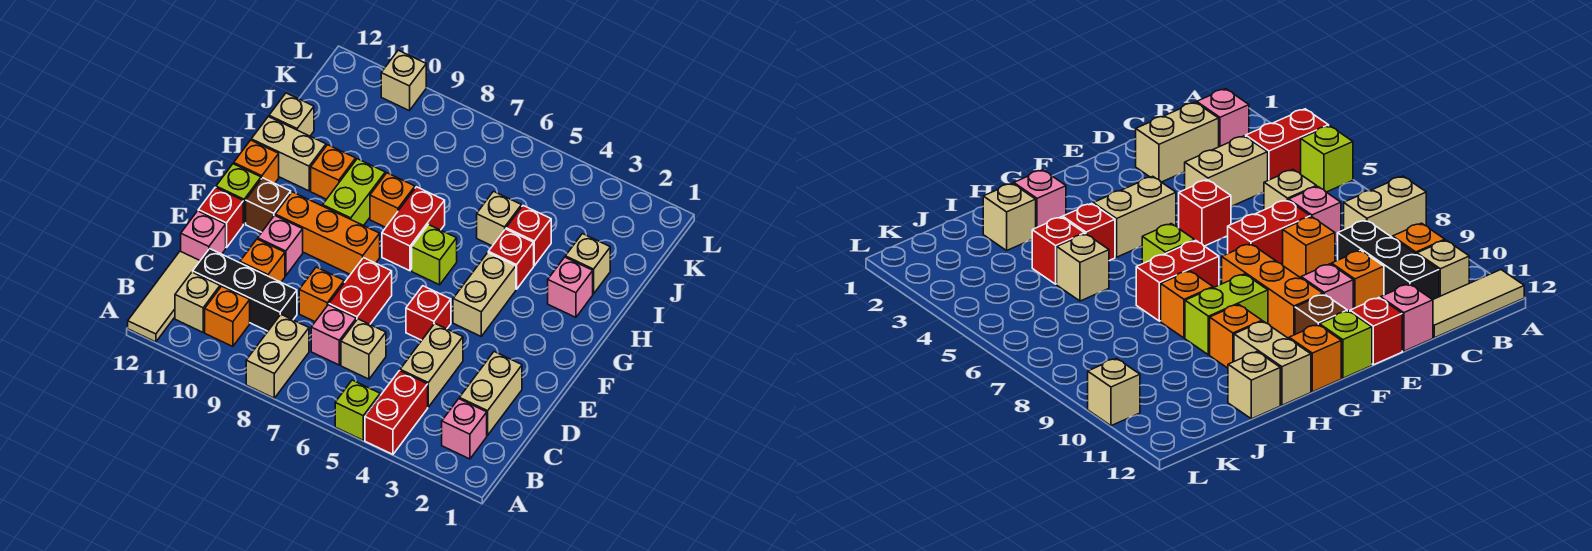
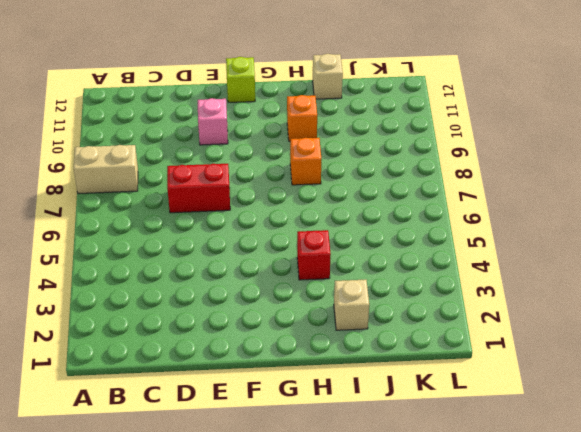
none -> red 1x2 brick [365,371,428,454]
none -> lime 1x1 brick [335,380,380,440]
none -> tan 1x3 tile [128,251,200,342]
none -> pink 1x1 brick [442,399,487,459]

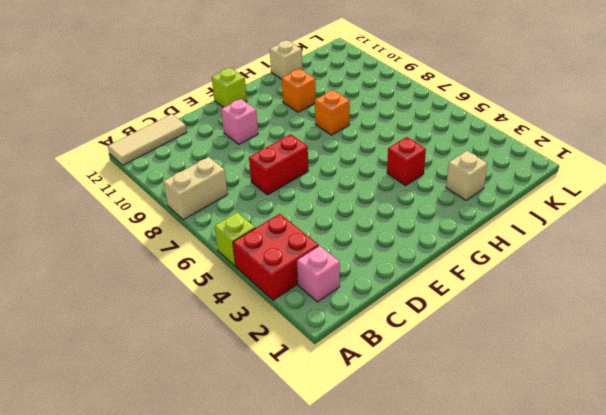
red 2x2 brick [233,214,319,300] -> red 1x2 brick [365,371,428,454]
none -> orange 1x1 brick [205,286,250,347]
none -> tan 1x1 brick [175,272,220,332]
none -> tan 1x2 brick [459,352,522,435]
none -> tan 1x2 brick [400,324,463,407]

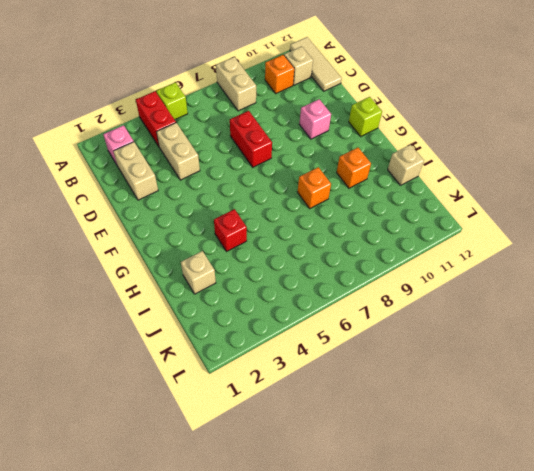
none -> tan 1x1 brick [341,319,386,379]
none -> pink 1x1 brick [311,305,356,365]
none -> black 1x3 brick [193,249,297,331]
none -> orange 1x1 brick [299,267,344,322]

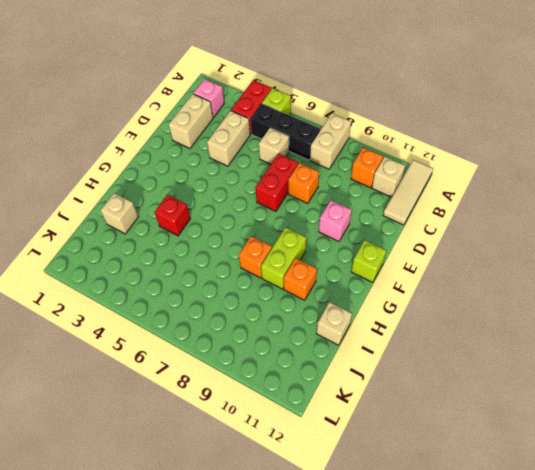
black 1x3 brick [250,104,320,160] -> black 1x3 brick moved to [193,249,297,331]
none -> pink 1x1 brick [311,305,356,365]
none -> orange 1x1 brick [240,239,285,282]
none -> pink 1x1 brick [181,211,226,260]
none -> red 1x1 brick [406,286,451,340]

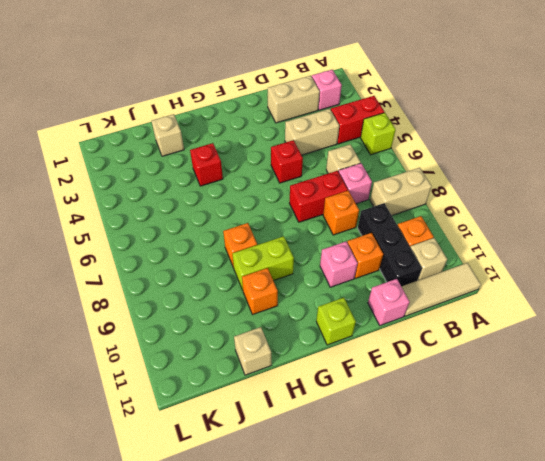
none -> red 1x1 brick [198,187,243,248]
none -> tan 1x2 brick [453,253,516,336]
none -> orange 1x3 brick [275,192,380,275]
none -> brown 1x1 brick [246,178,291,232]

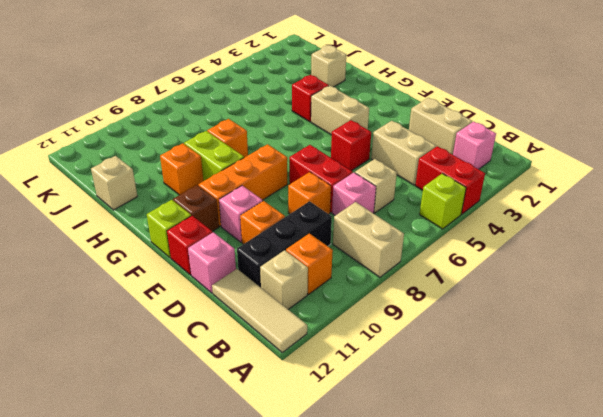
none -> lime 1x1 brick [412,225,457,285]
none -> red 1x2 brick [382,187,445,271]
none -> orange 1x1 brick [234,140,279,183]
none -> pink 1x1 brick [548,257,593,317]

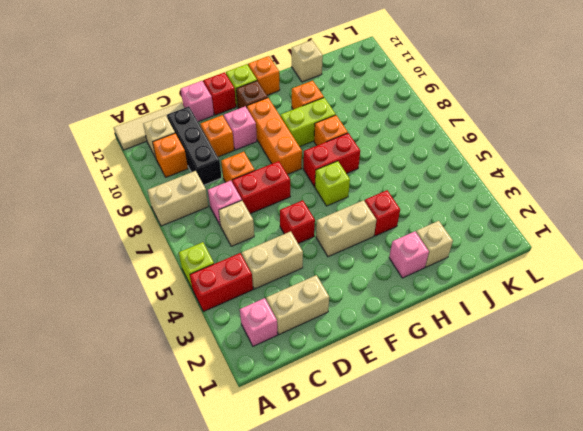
none -> tan 1x2 brick [251,117,326,191]
none -> red 1x1 brick [506,206,551,266]
none -> tan 1x1 brick [477,191,522,246]
none -> tan 1x1 brick [381,50,426,111]

